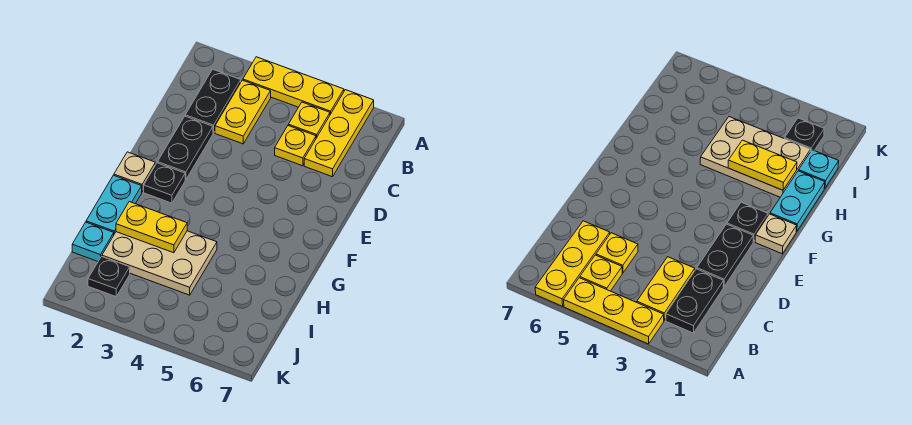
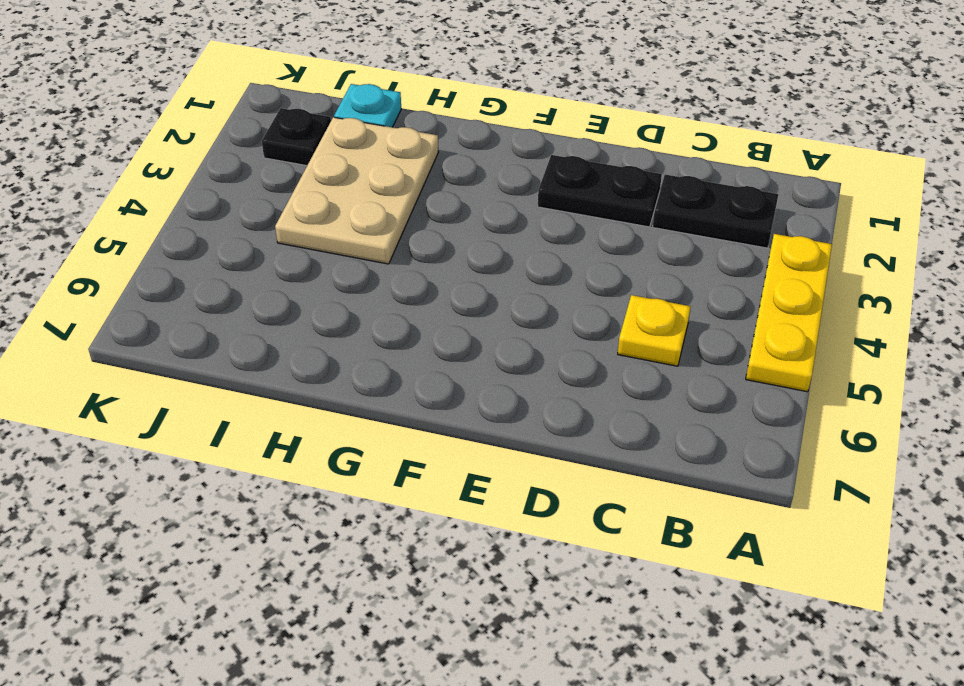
none -> yellow 1x3 plate [304,90,374,177]
none -> yellow 1x2 plate [215,80,271,144]
none -> yellow 1x1 plate [288,102,330,138]

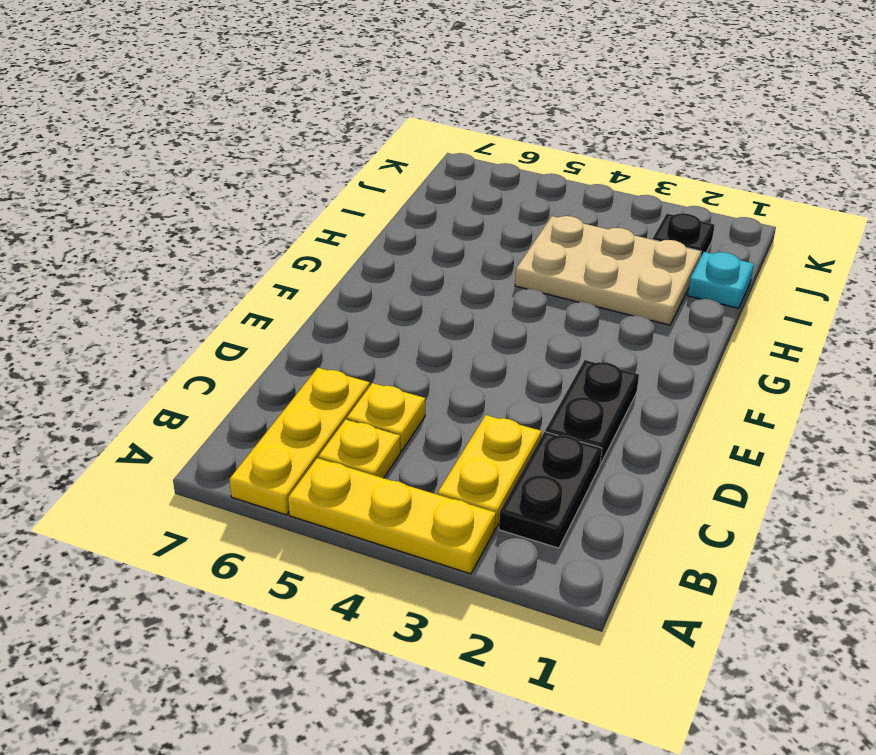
none -> tan 1x1 plate [114,152,155,192]
none -> black 1x1 plate [144,163,185,203]
none -> cyan 1x2 plate [86,175,142,234]

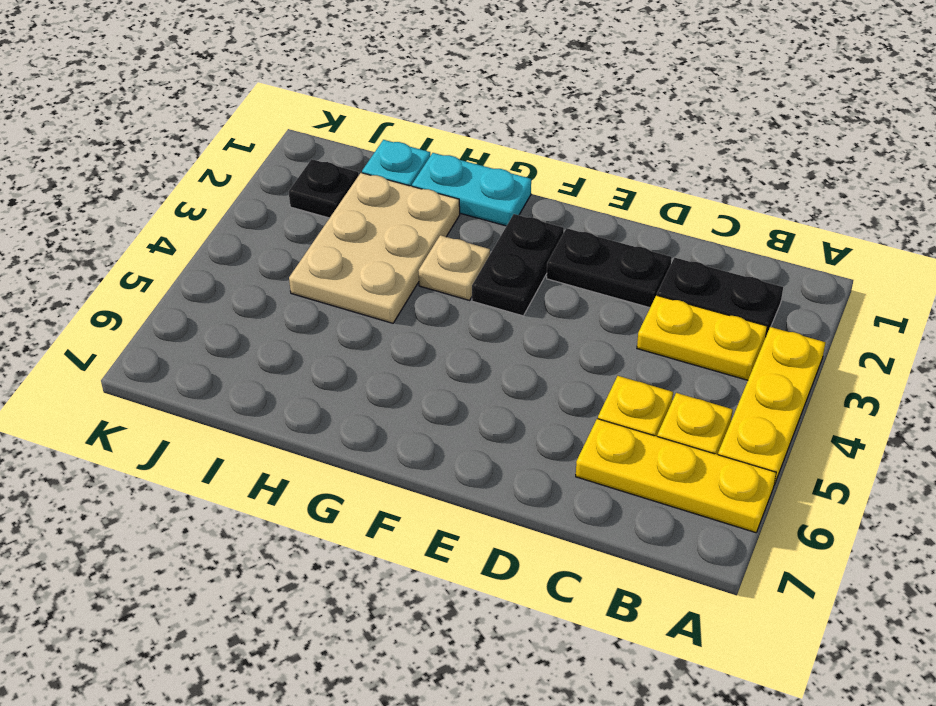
black 1x2 plate [472,214,564,316] -> black 1x1 plate [144,163,185,203]
tan 1x1 plate [418,235,490,300] -> tan 1x1 plate moved to [114,152,155,192]
none -> yellow 1x2 plate [116,202,187,253]

